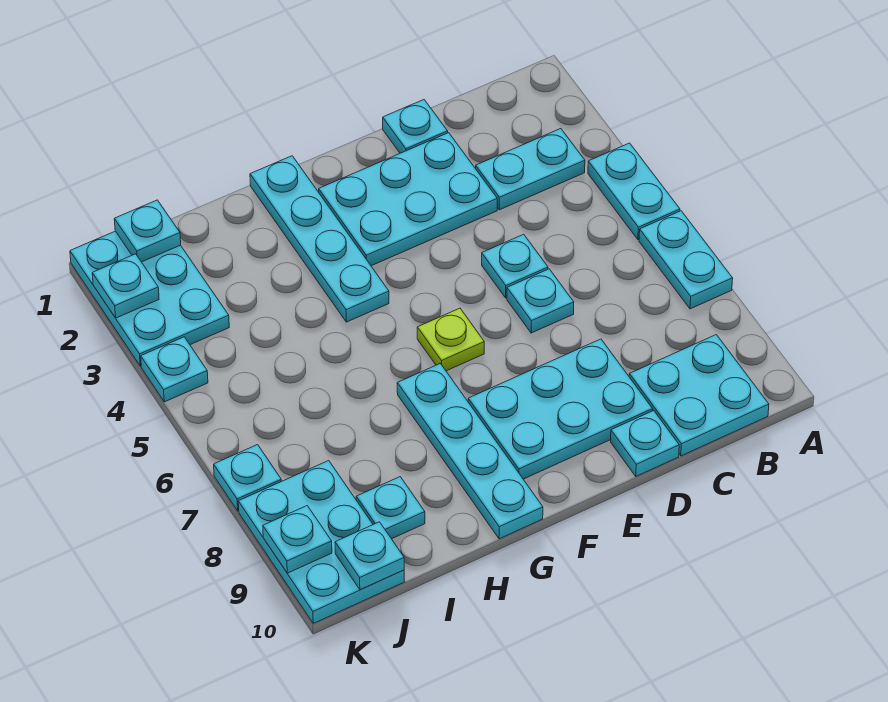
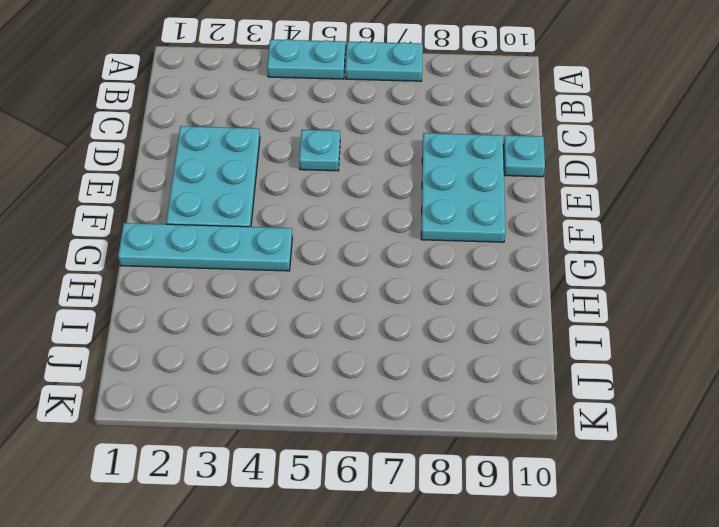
none -> cyan 1x2 plate [476,129,585,210]
none -> cyan 2x2 plate [629,335,769,456]
none -> cyan 1x1 plate [383,100,448,153]

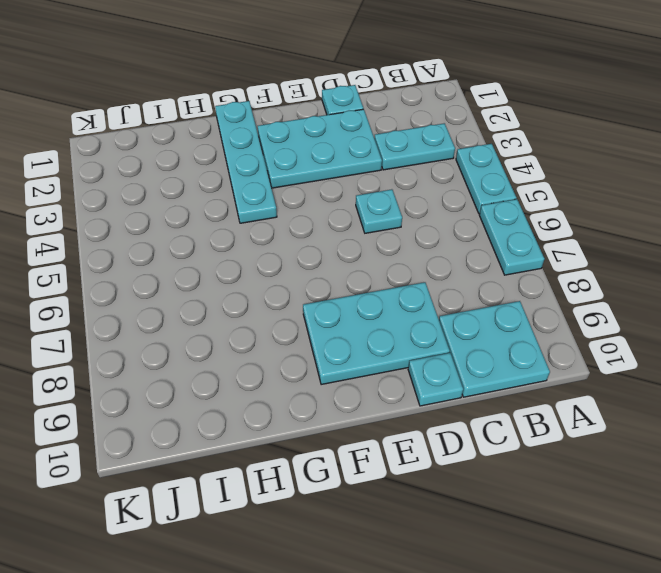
none -> cyan 1x1 plate [507,269,574,333]
none -> lime 1x1 plate [417,308,484,371]
none -> cyan 1x4 plate [397,364,543,539]

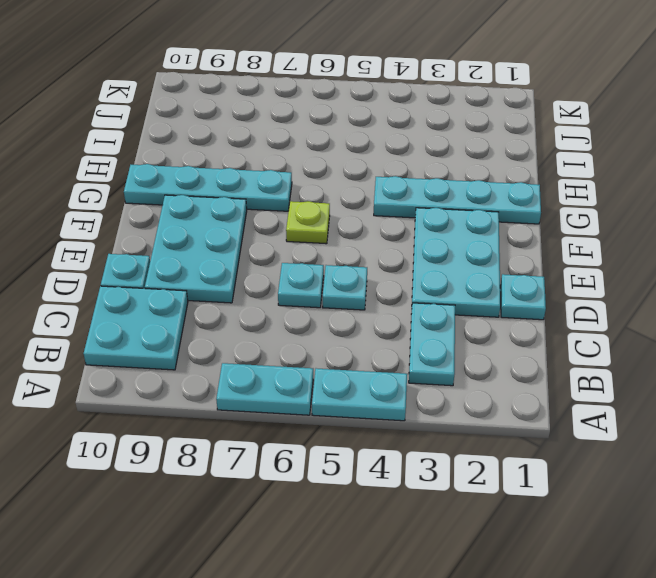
none -> cyan 1x1 plate [356,477,425,539]
none -> cyan 2x3 plate [70,231,229,366]
none -> cyan 2x3 plate [238,461,405,623]

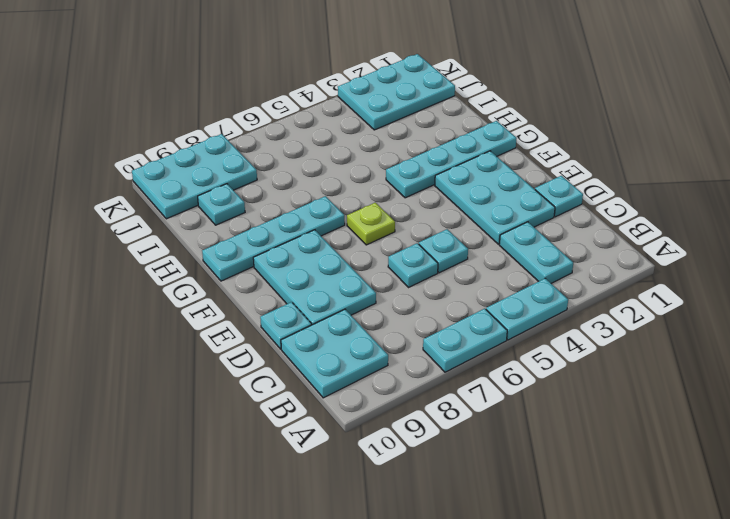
none -> cyan 1x1 plate [141,337,208,402]
none -> cyan 1x1 plate [214,445,281,511]
none -> cyan 1x1 plate [114,200,181,262]

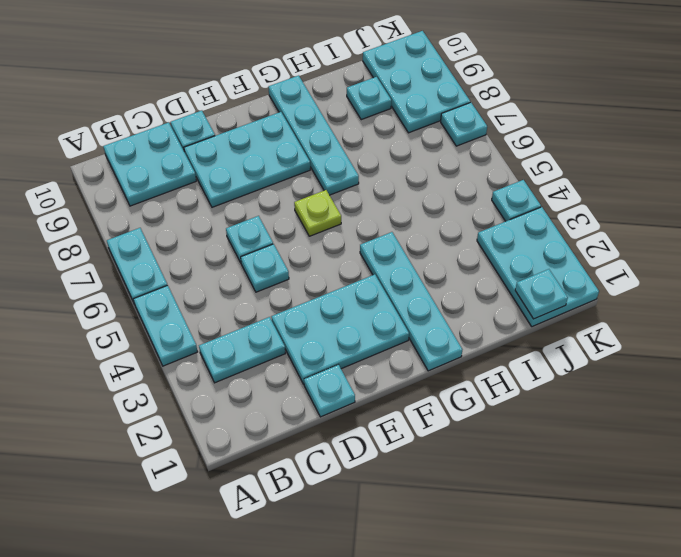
none -> cyan 1x1 plate [335,522,404,590]
none -> cyan 1x1 plate [92,254,159,318]
none -> cyan 1x1 plate [263,506,332,573]

